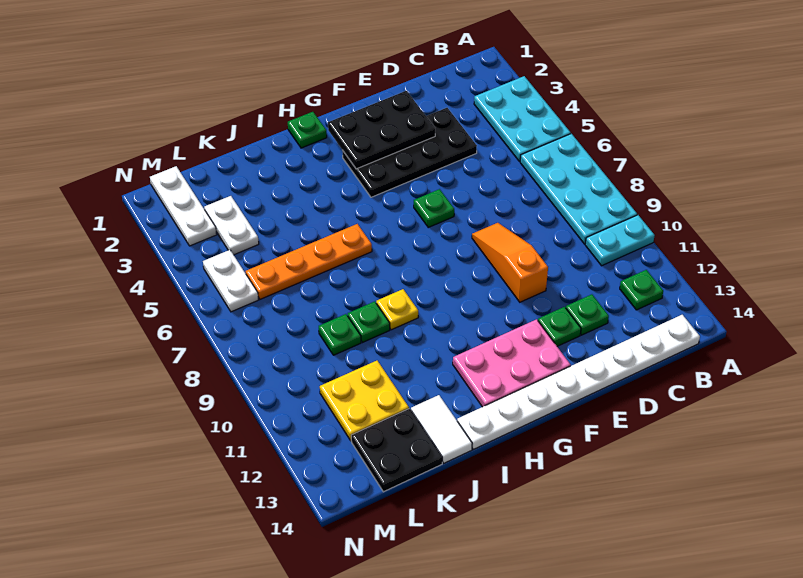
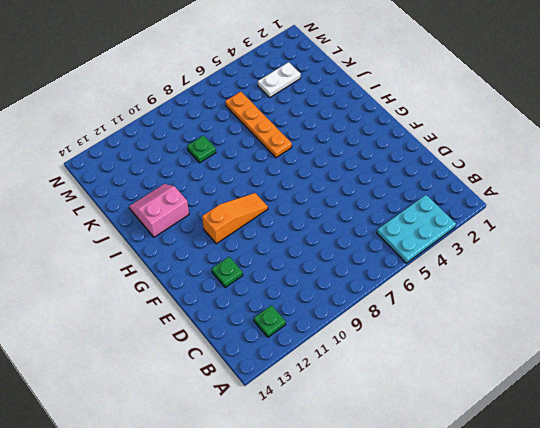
orange 1x3 slope [202,193,268,244] -> orange 1x3 slope moved to [472,223,548,302]
pink 2x2 slope [129,184,189,237] -> white 1x2 tile [411,395,472,463]
none -> cyan 2x4 plate [520,134,637,244]
none -> cyan 1x2 plate [585,215,655,266]
none -> white 1x8 plate [457,315,700,449]

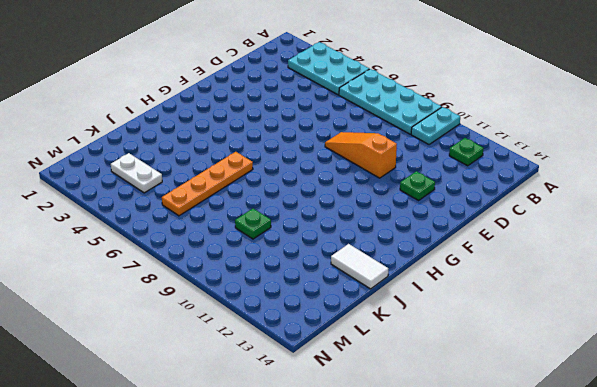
none -> white 1x8 plate [457,315,700,449]
none -> black 2x4 plate [342,108,477,197]
none -> green 1x1 plate [566,294,609,335]

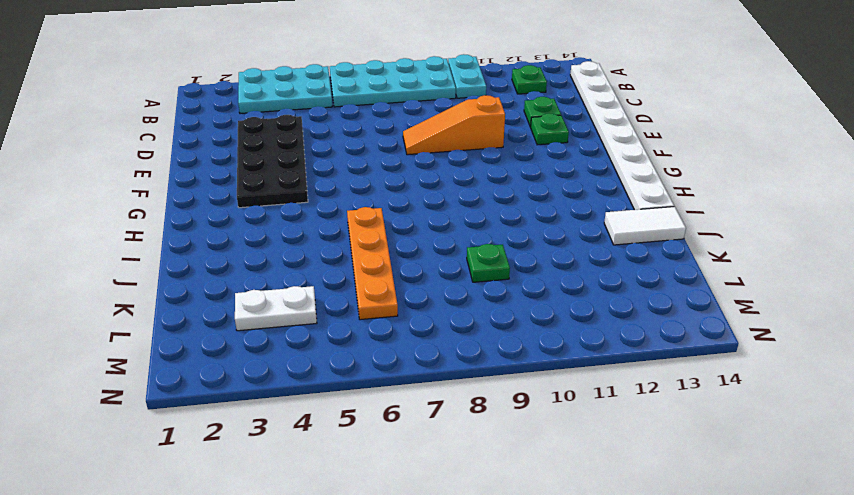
none -> green 1x1 plate [414,189,454,227]
none -> pink 2x3 plate [453,319,571,407]
none -> green 1x1 plate [288,112,327,148]

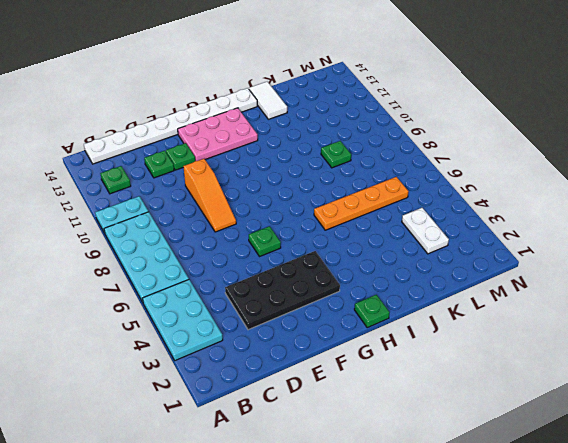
none -> yellow 1x1 plate [376,289,418,330]
none -> green 1x1 plate [348,301,390,343]
none -> yellow 2x2 plate [320,361,409,441]

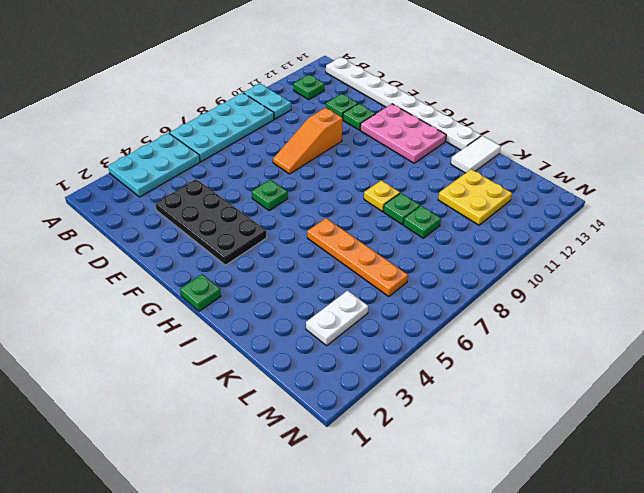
none -> black 2x2 plate [351,409,442,492]
none -> white 1x3 plate [150,166,217,246]
none -> white 1x2 plate [203,250,258,312]

